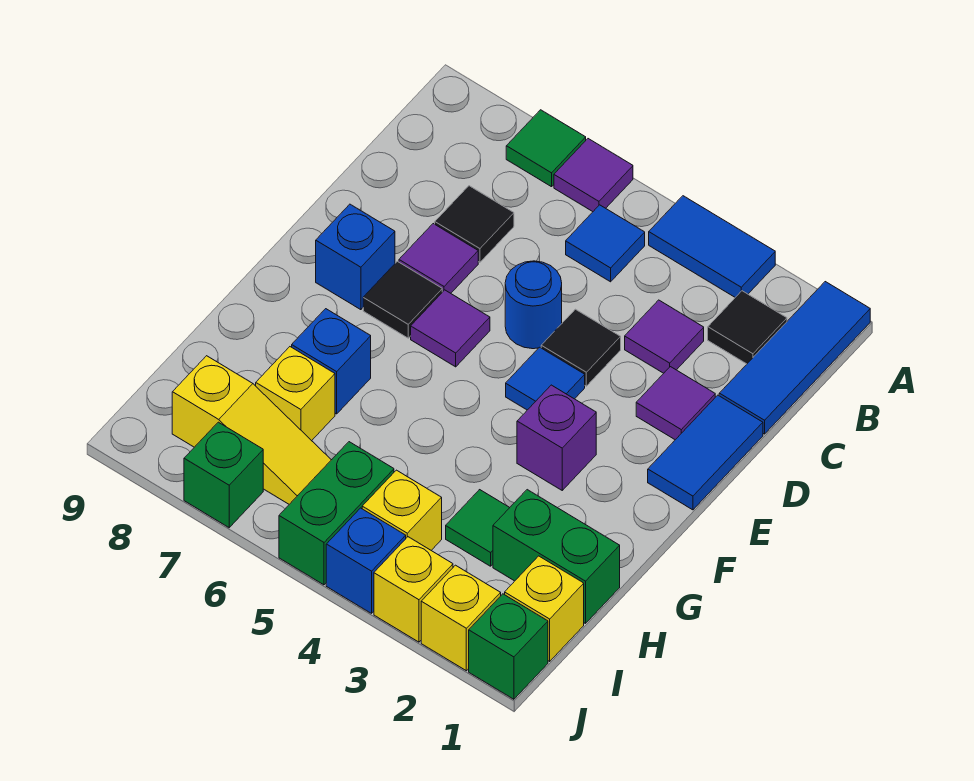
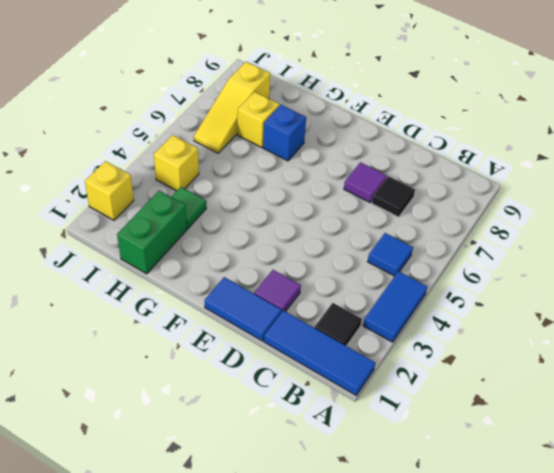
none -> purple 1x1 tile [554,139,633,212]
none -> green 1x1 tile [506,110,586,187]
none -> purple 1x1 tile [625,300,704,373]
none -> black 1x1 tile [541,309,621,386]

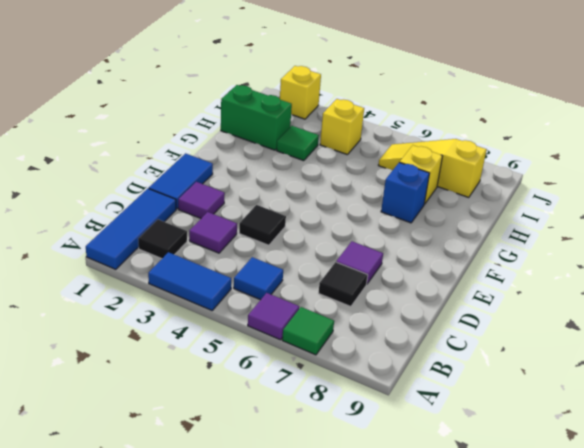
none -> blue 1x1 round brick [505,261,562,349]
none -> blue 1x1 tile [506,347,585,410]
none -> purple 1x1 tile [411,290,490,367]
none -> black 1x1 tile [363,261,442,338]

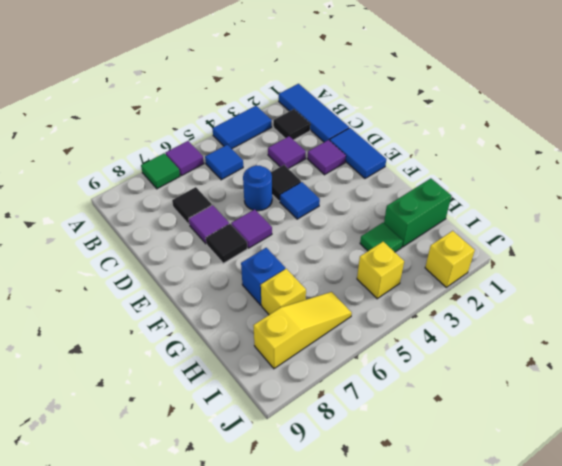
none -> blue 1x1 brick [316,204,395,310]
none -> purple 1x1 brick [517,385,596,490]
none -> yellow 1x1 brick [505,556,584,661]
none -> green 1x2 brick [279,442,394,585]

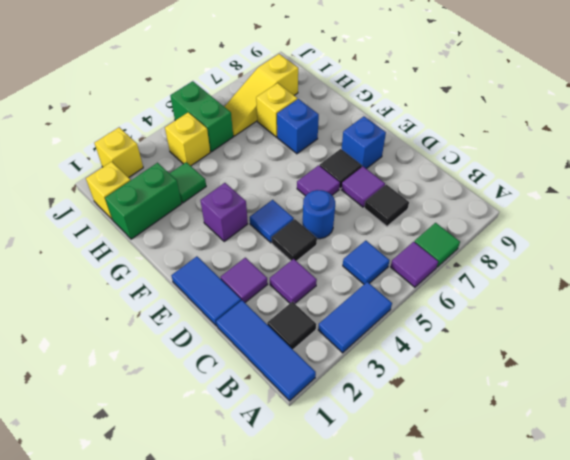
none -> green 1x1 brick [469,594,548,699]
none -> yellow 1x1 brick [374,537,453,642]
none -> blue 1x1 brick [326,508,406,613]
none -> green 1x1 brick [184,422,263,528]

